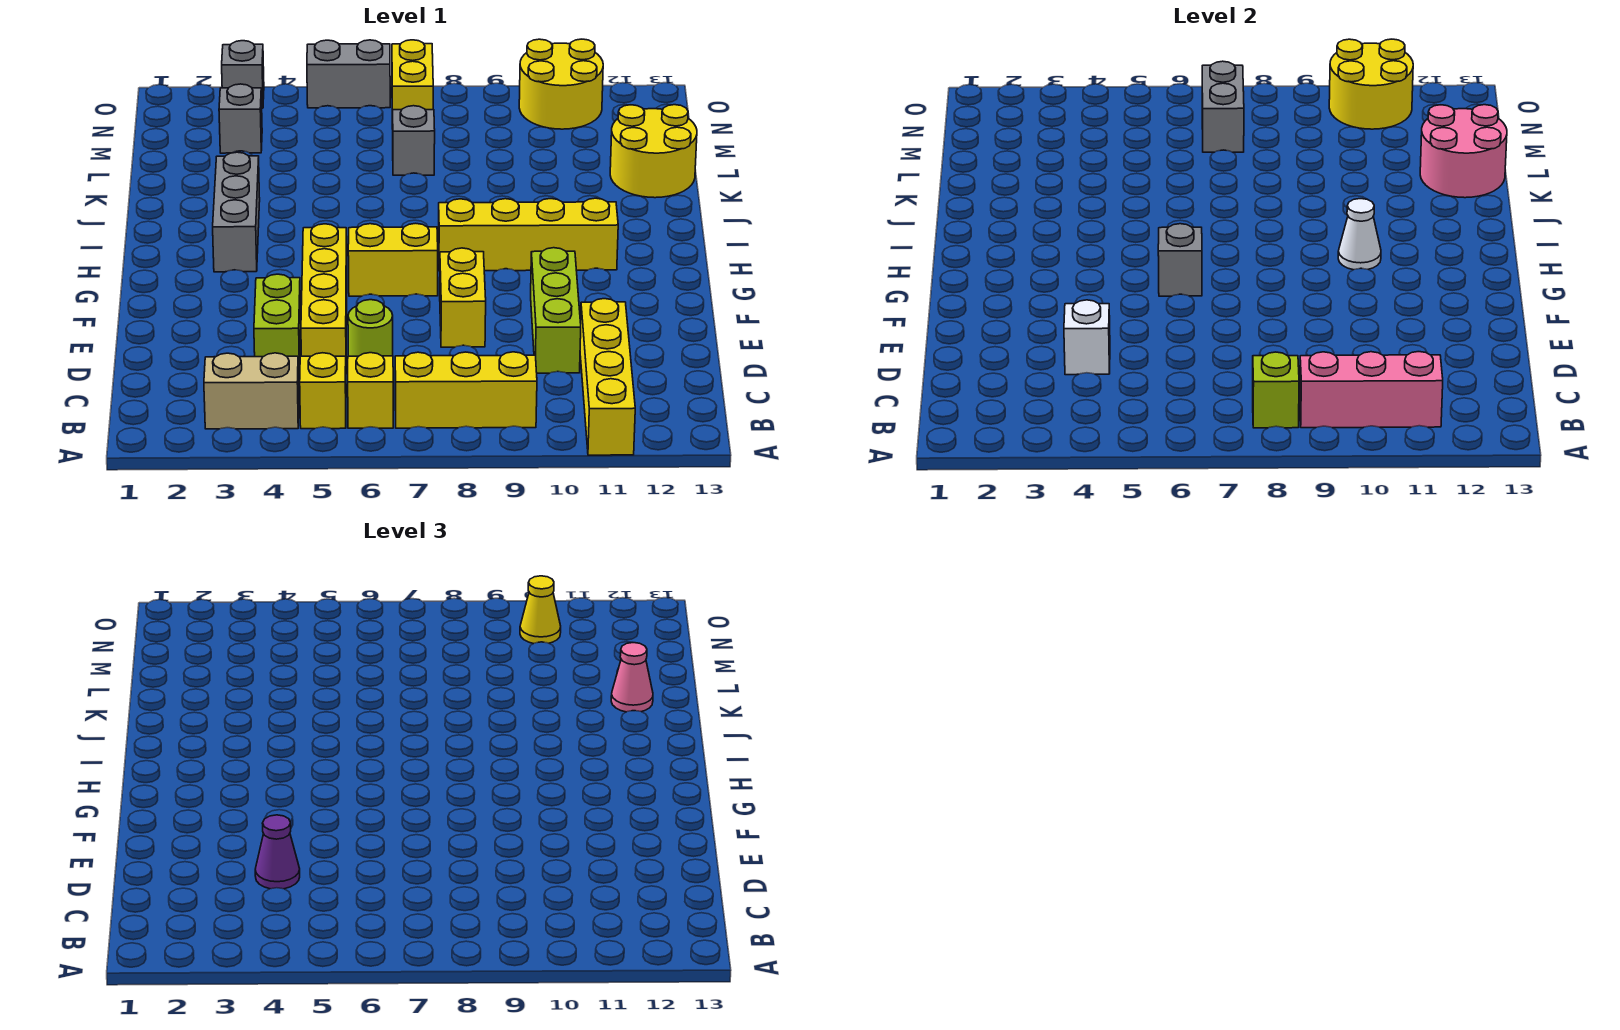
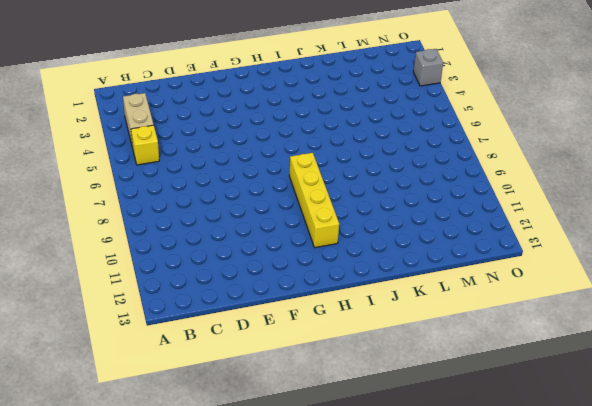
none -> yellow 1x4 brick [580,299,635,455]
none -> yellow 1x1 brick [348,353,393,428]
none -> yellow 1x3 brick [395,352,537,428]
none -> lime 1x2 brick [254,274,301,374]

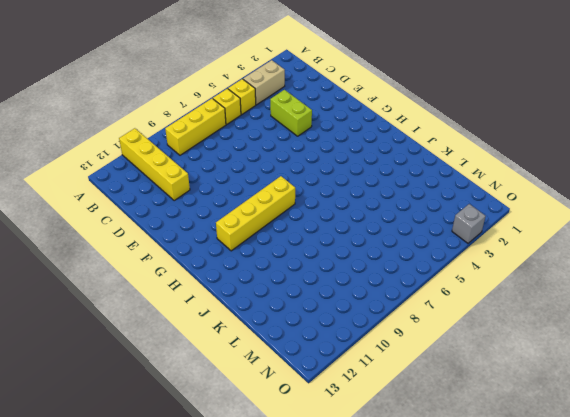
none -> yellow 1x4 brick [301,224,347,357]
none -> lime 1x1 round brick [348,300,393,356]
none -> lime 1x3 brick [531,248,581,373]
none -> yellow 1x2 brick [440,248,486,347]

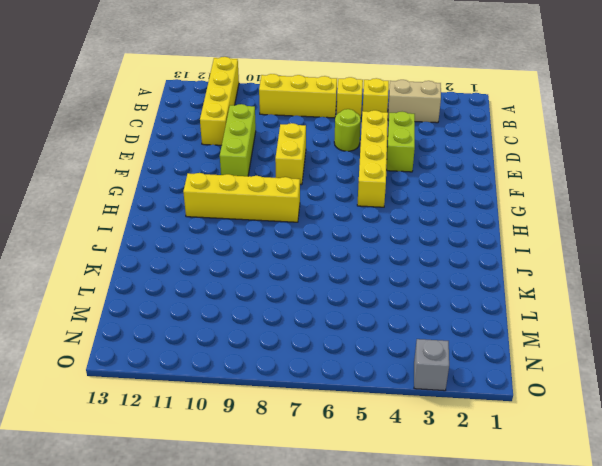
none -> yellow 1x2 brick [348,223,438,296]
none -> grey 1x3 brick [213,152,260,272]
none -> yellow 2x2 round brick [610,105,697,198]
none -> grey 1x1 brick [392,106,435,175]

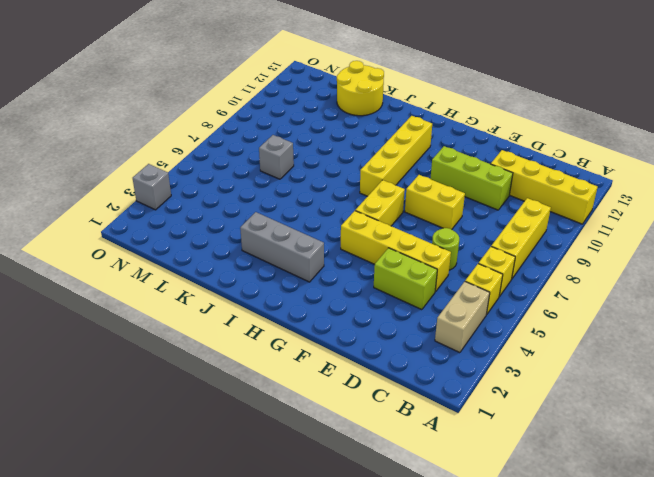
none -> grey 1x1 brick [219,84,262,153]
none -> yellow 1x2 brick [392,40,433,129]
none -> yellow 2x2 round brick [519,39,603,129]
none -> grey 1x2 brick [307,40,390,108]

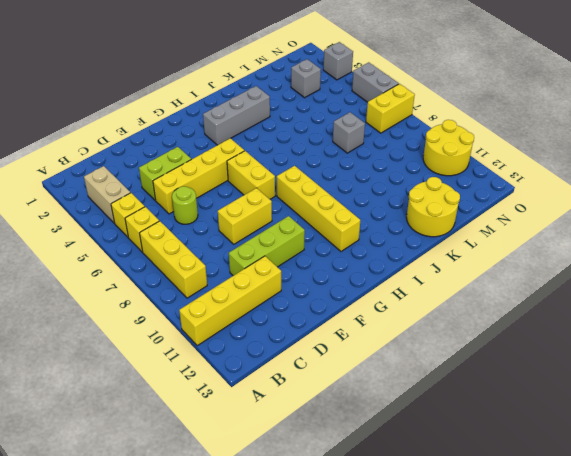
none -> lime 1x1 brick [1253,352,1299,428]
none -> pink 1x3 brick [1300,352,1443,428]
none -> white 1x1 brick [1064,300,1110,375]
none -> grey 1x1 brick [1158,224,1202,296]

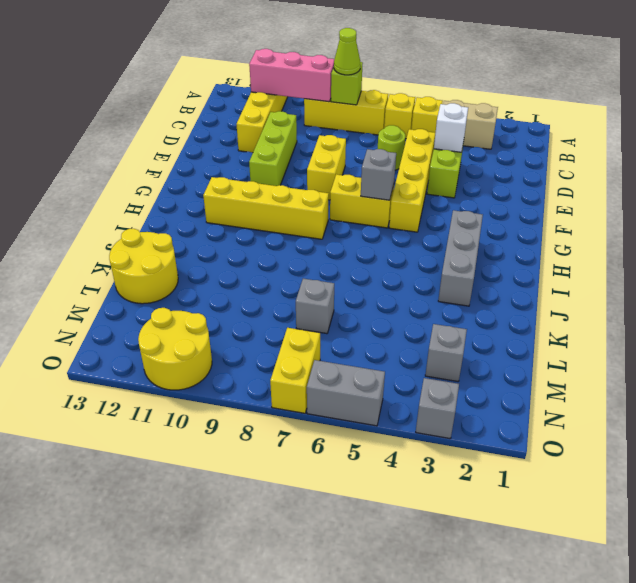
lime 1x1 cone [334,28,360,75] -> none
none -> white 1x1 cone [1338,199,1381,270]
none -> pink 2x2 round brick [1420,105,1507,198]
none -> grey 1x2 brick [1202,61,1244,152]
none -> yellow 2x2 round brick [1329,39,1413,129]

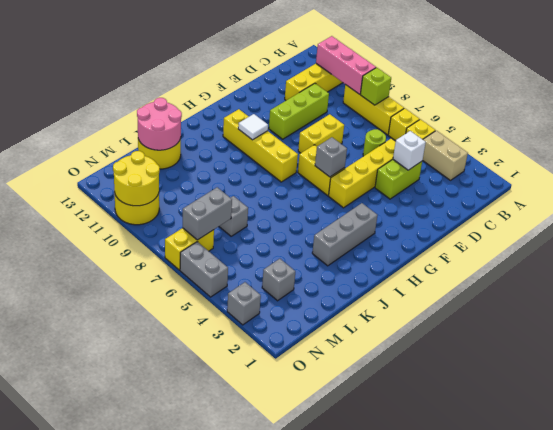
white 1x1 tile [238,114,268,140] -> white 1x1 cone [1338,199,1381,270]
none -> purple 1x1 cone [255,815,300,889]
none -> pink 1x1 cone [611,643,653,712]
none -> yellow 1x1 cone [520,576,561,644]

